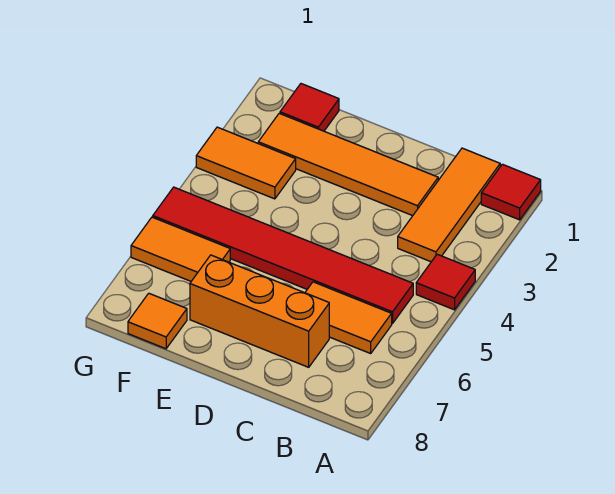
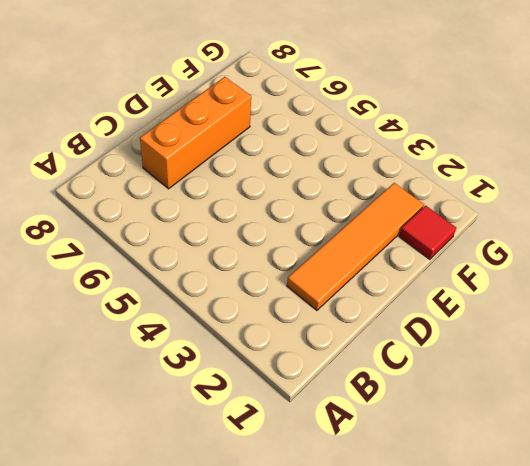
none -> red 1x1 tile [481,164,541,220]
none -> red 1x1 tile [416,254,475,310]

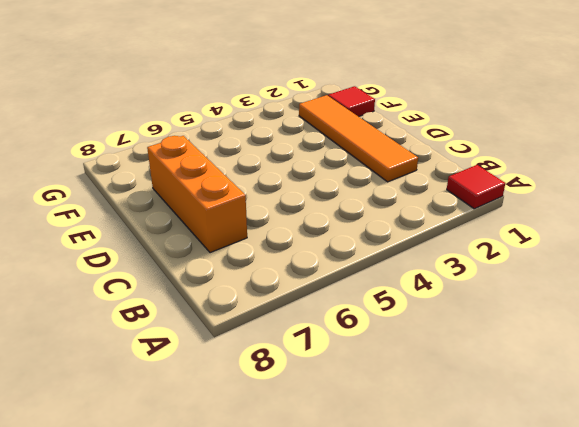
none -> red 1x1 tile [416,254,475,310]
none -> orange 1x3 tile [398,148,500,262]

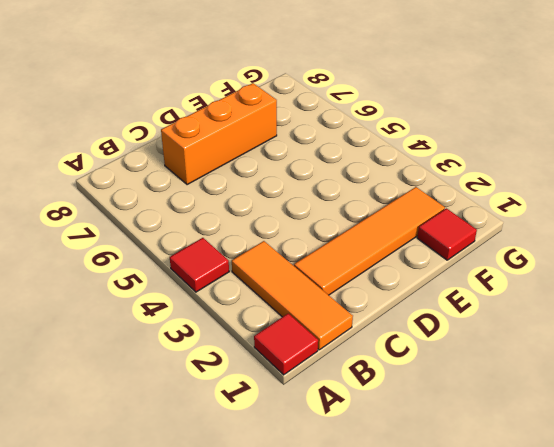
none -> red 1x6 tile [153,187,413,324]
none -> orange 1x2 tile [305,282,392,353]

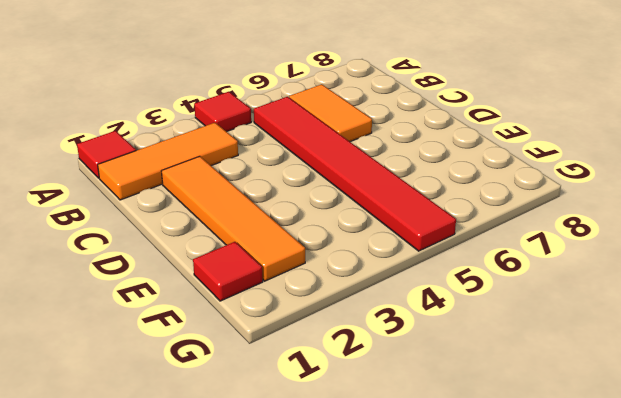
none -> orange 1x3 brick [190,255,329,367]
none -> orange 1x2 tile [196,127,296,199]

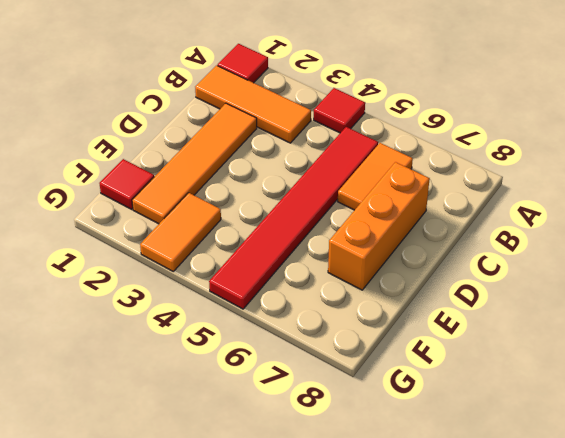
none -> orange 1x2 tile [131,217,230,281]
none -> orange 1x1 tile [128,293,187,349]

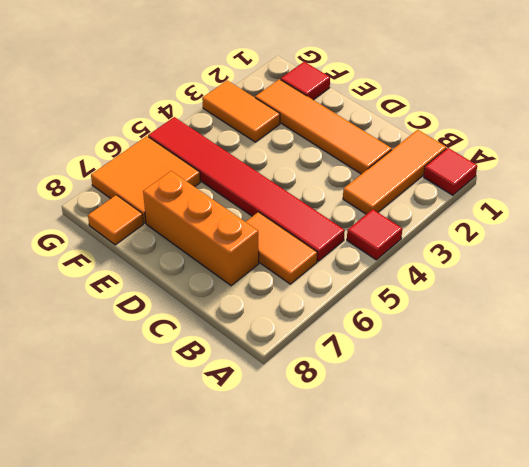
orange 2x2 tile [91,136,200,223] -> orange 1x2 tile [131,217,230,281]

